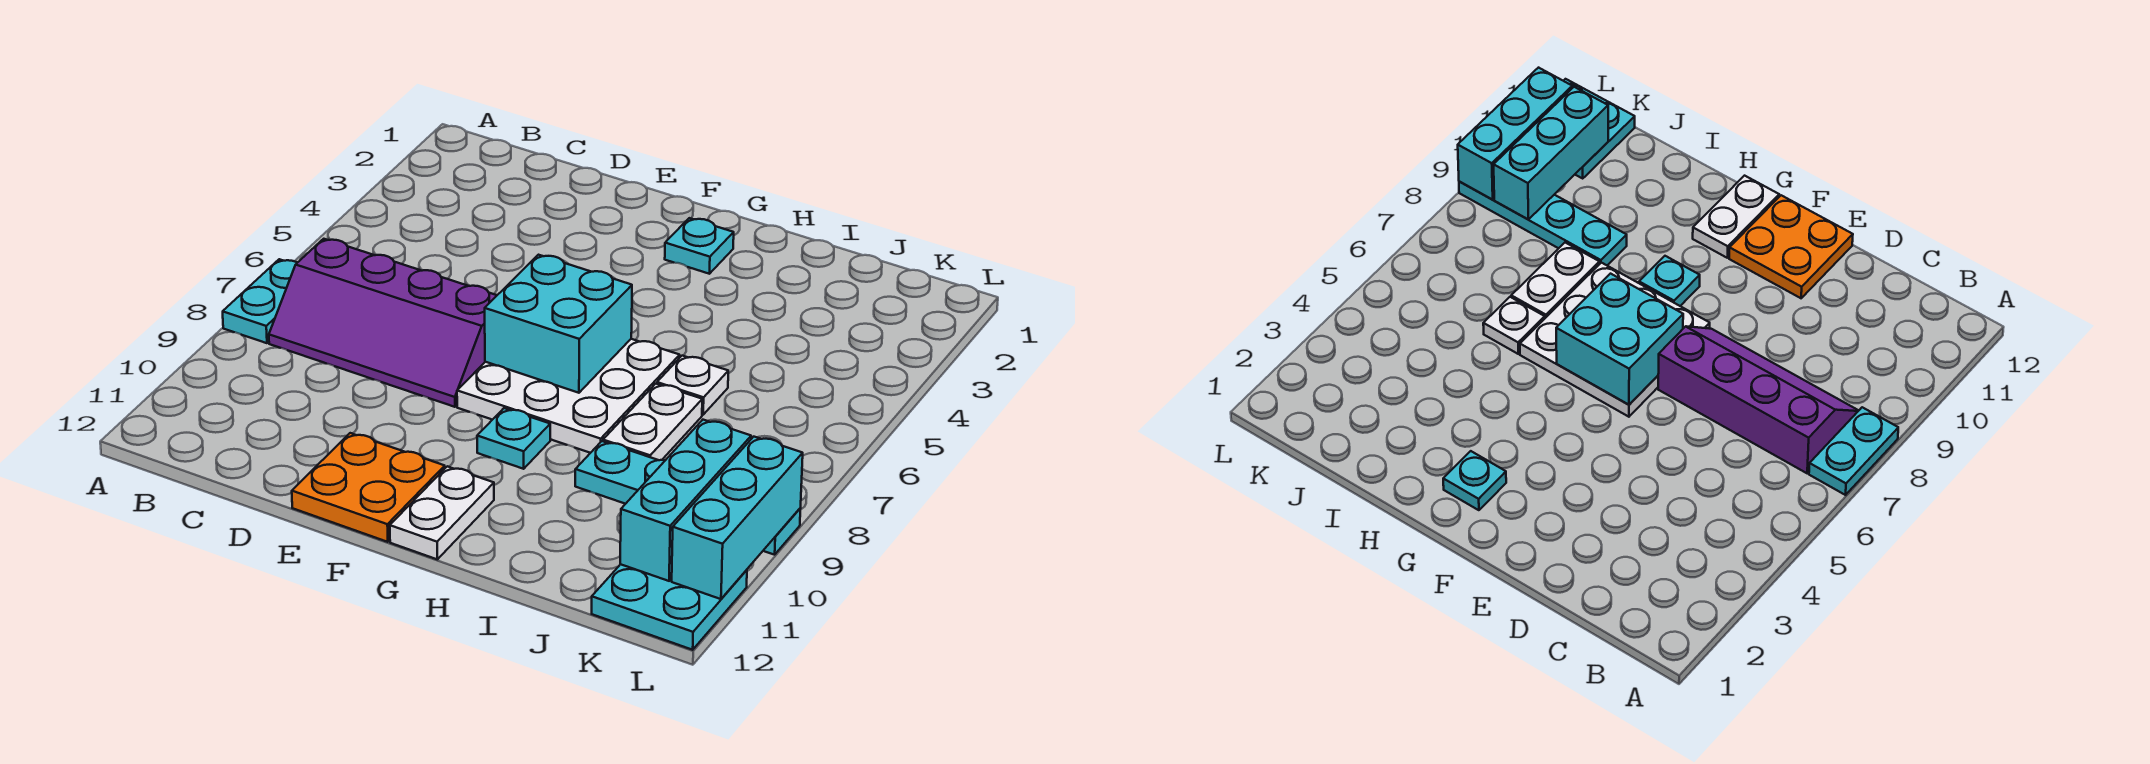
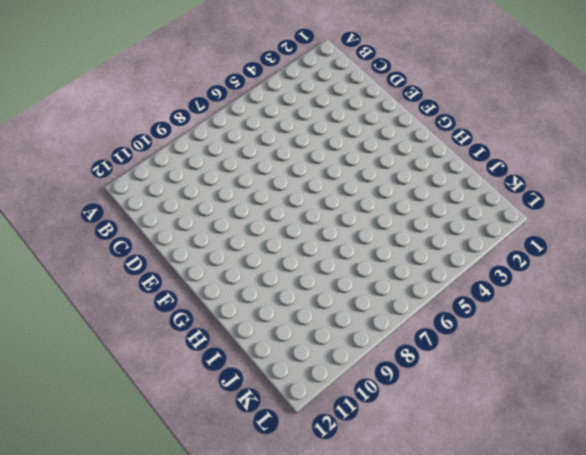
none -> cyan 1x2 plate [223,259,298,343]
none -> purple 2x4 slope [269,239,497,407]
none -> orange 2x2 plate [292,433,445,542]

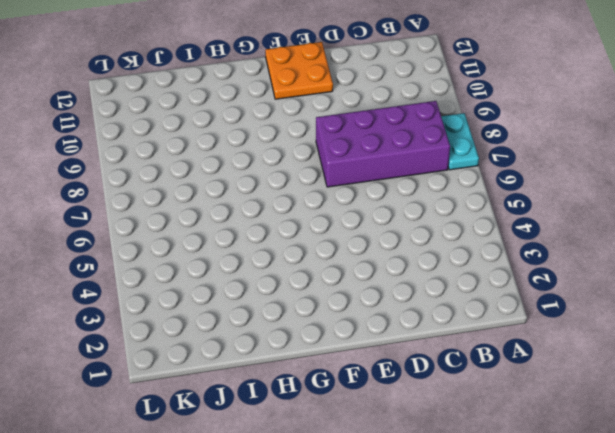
purple 2x4 brick [316,101,450,187] -> purple 2x4 slope [269,239,497,407]
none -> white 3x3 plate [457,339,680,453]
none -> cyan 1x1 plate [665,218,734,274]
none -> cyan 1x1 plate [477,408,550,469]

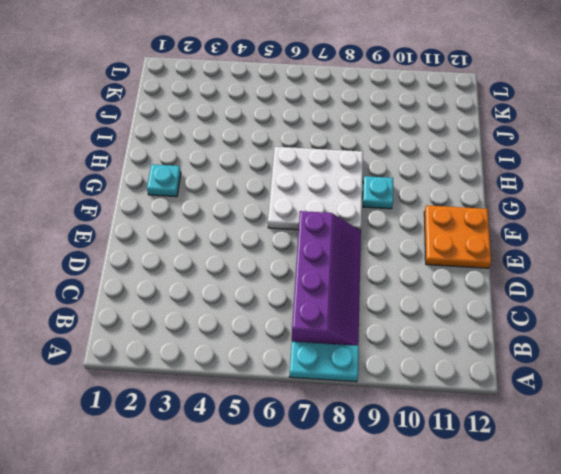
none -> white 1x2 plate [390,466,494,559]
none -> white 1x1 plate [657,356,728,415]
none -> white 1x2 plate [603,384,702,460]

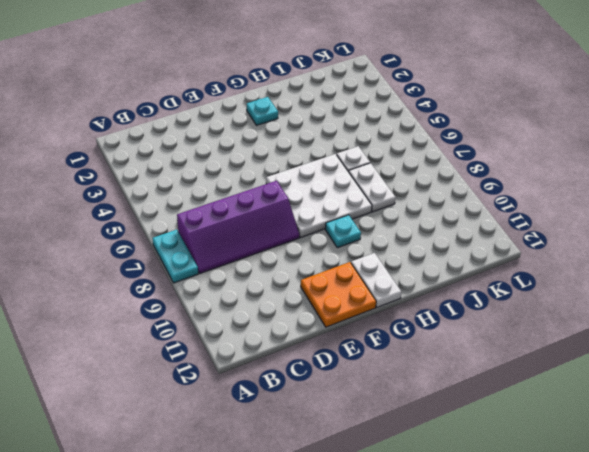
none -> cyan 1x4 plate [575,441,801,555]
none -> cyan 2x2 plate [592,564,747,650]
none -> cyan 2x2 brick [485,255,632,393]

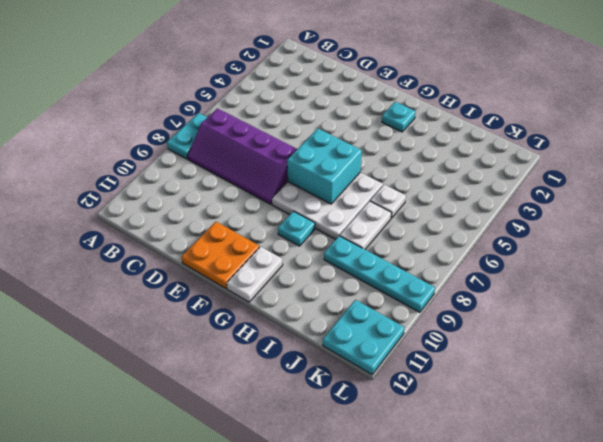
none -> cyan 1x3 brick [620,420,751,581]
none -> cyan 1x3 brick [672,437,803,599]

